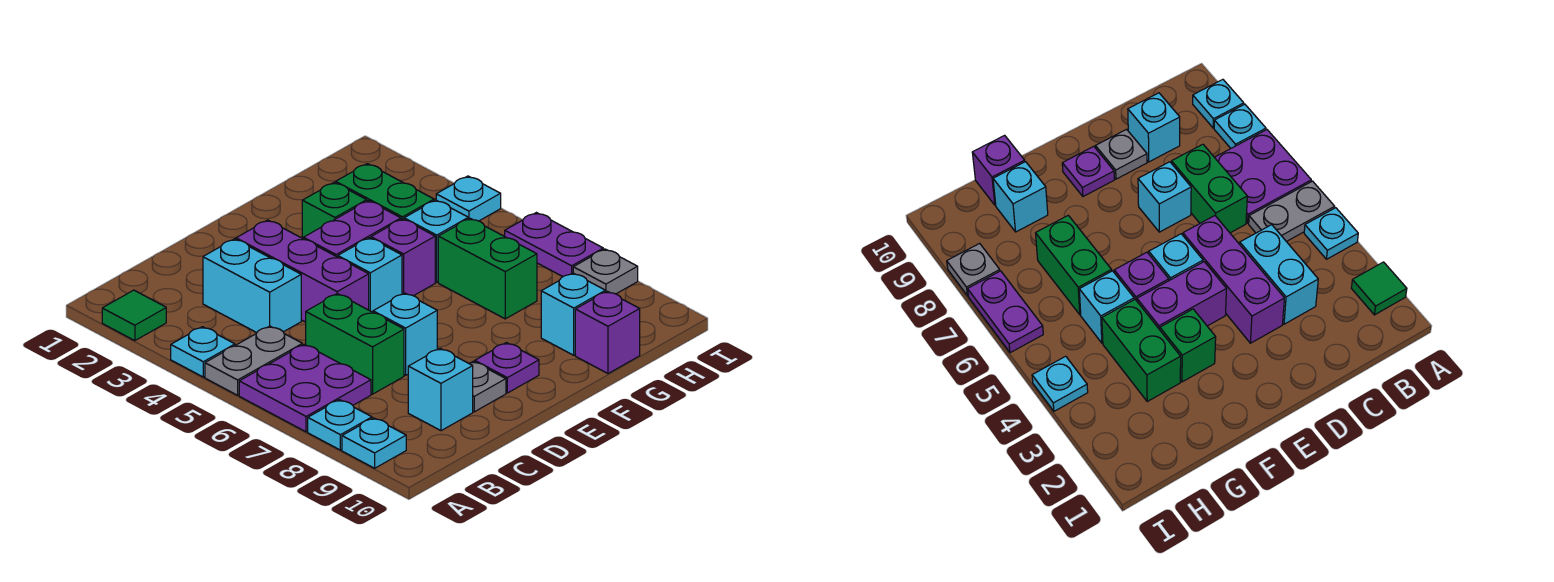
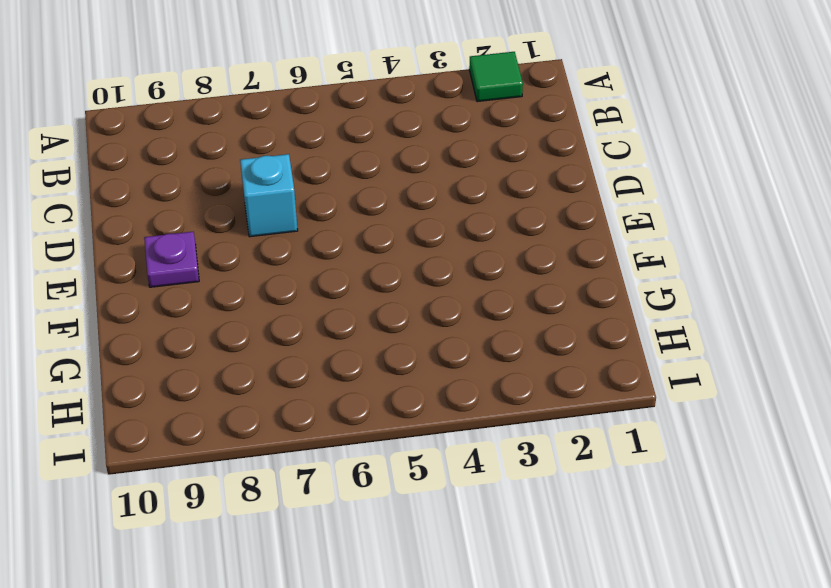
none -> cyan 1x1 plate [171,327,235,377]
none -> grey 1x2 plate [205,326,302,395]
none -> purple 2x2 plate [239,344,371,432]

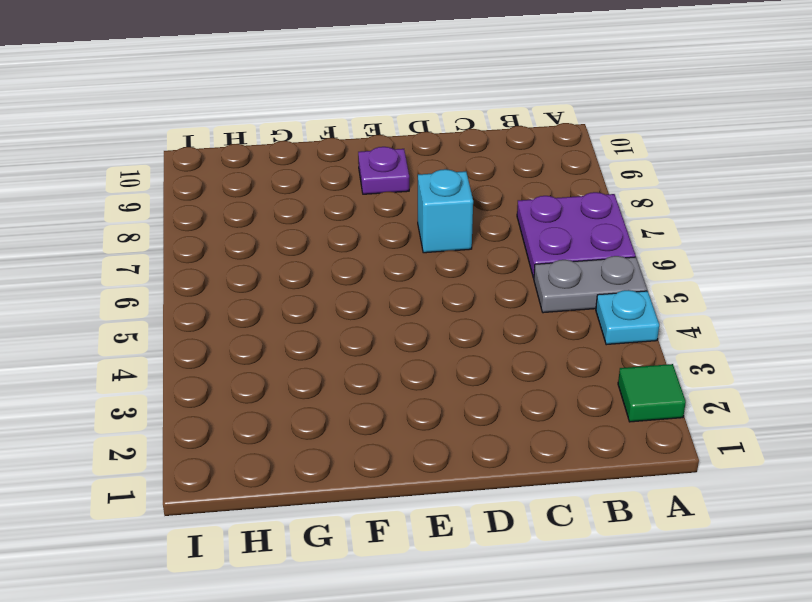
none -> cyan 1x1 plate [308,400,372,450]
none -> cyan 1x1 plate [342,418,406,468]
none -> cyan 1x2 brick [203,239,301,333]

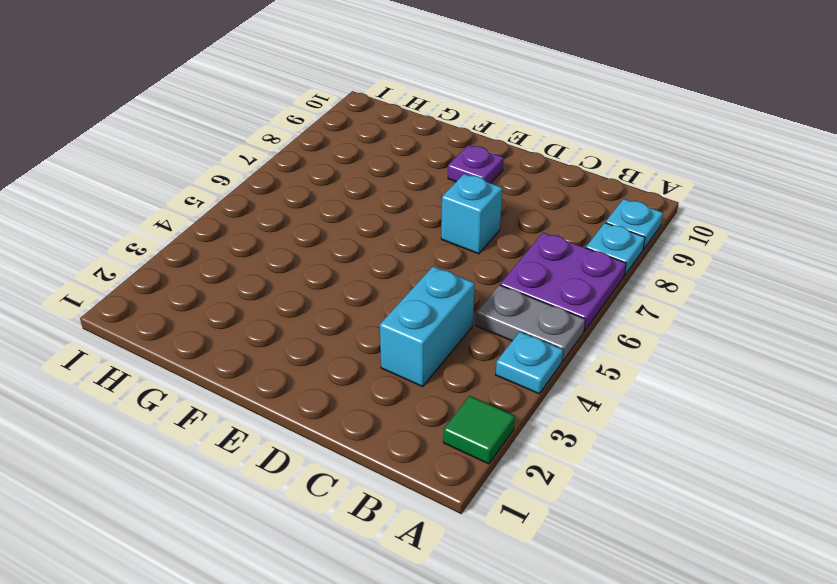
none -> green 1x2 brick [306,294,404,394]
none -> cyan 1x1 brick [408,348,473,431]
none -> purple 1x3 brick [236,220,369,322]

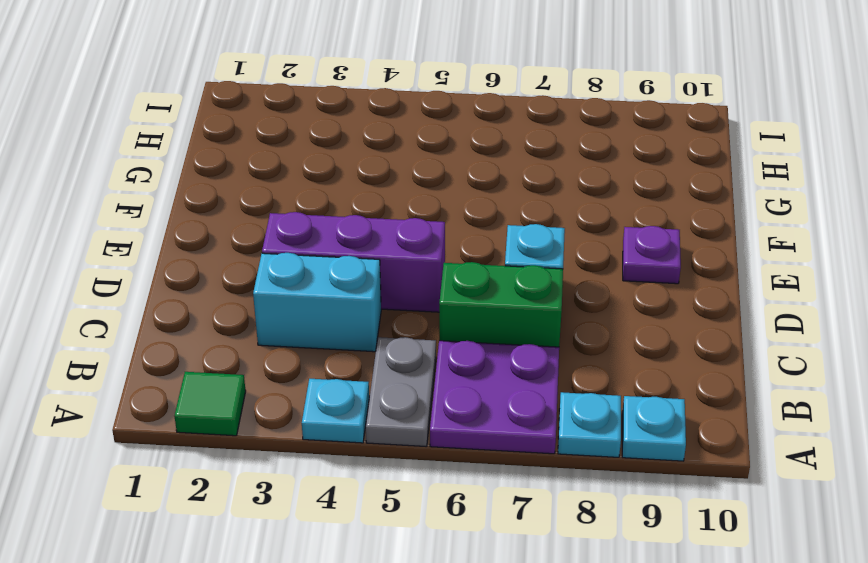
none -> cyan 1x1 brick [408,348,473,431]
none -> grey 1x1 plate [469,361,506,412]
none -> purple 1x2 brick [304,201,401,257]

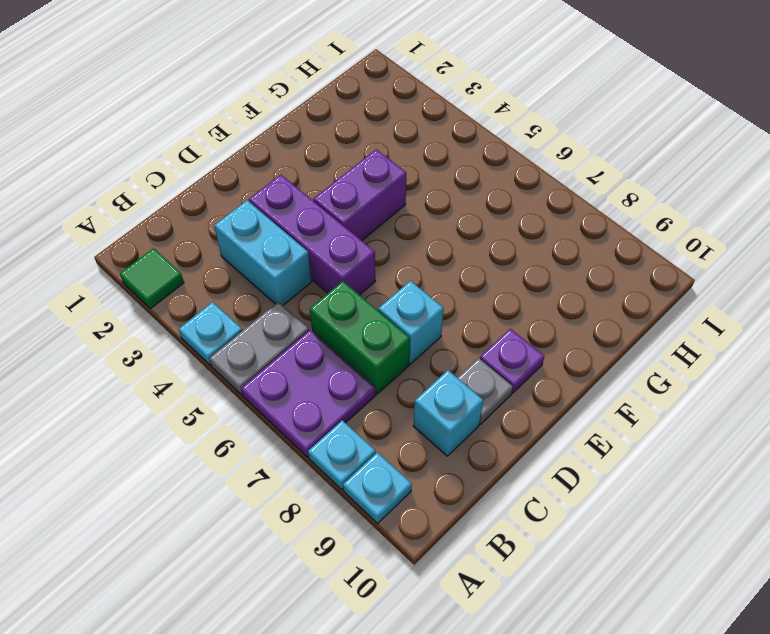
none -> cyan 1x1 brick [338,238,402,312]
none -> green 1x1 brick [302,183,367,239]
none -> purple 1x1 brick [371,219,435,296]

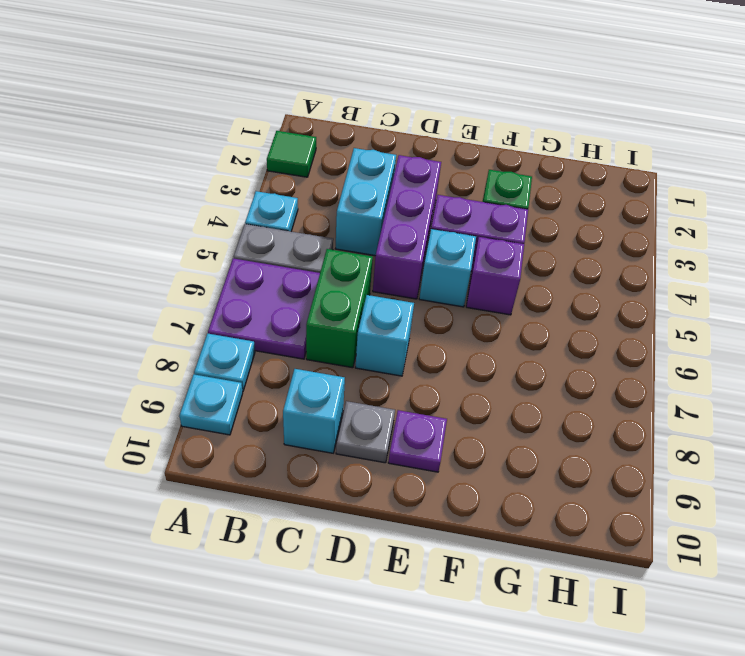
none -> green 1x2 brick [336,164,434,219]
none -> cyan 1x1 brick [404,200,468,282]
none -> green 1x2 brick [438,218,537,319]

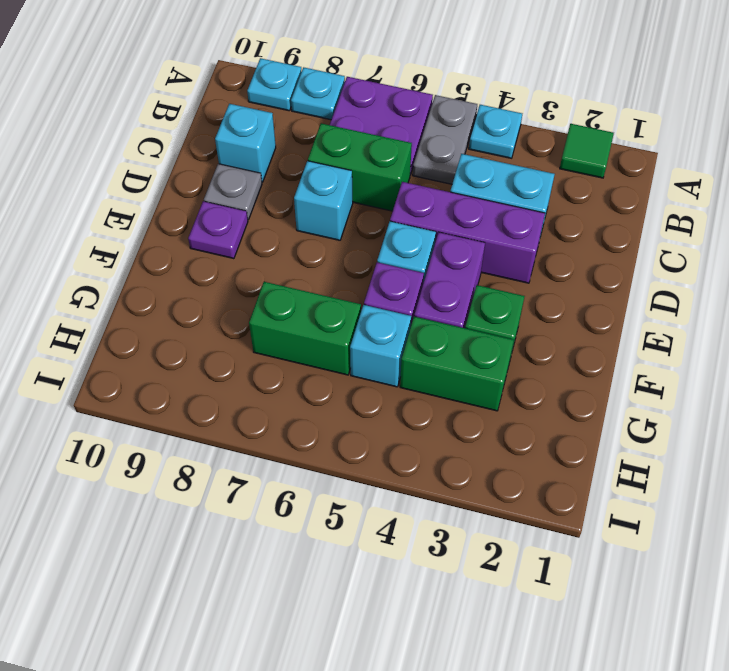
none -> cyan 1x1 brick [541,273,605,355]
none -> purple 1x1 brick [575,291,640,374]
none -> cyan 1x1 plate [436,176,501,221]

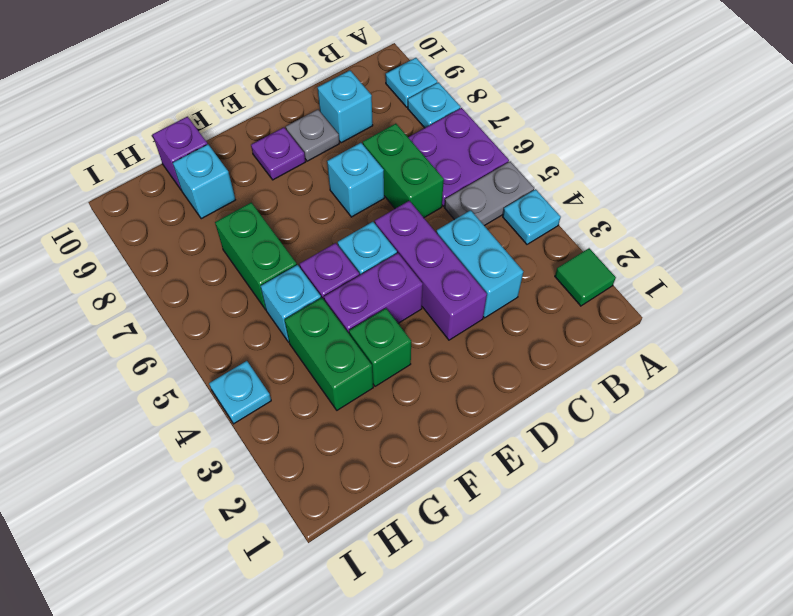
none -> purple 1x2 plate [505,213,603,277]
none -> grey 1x1 plate [573,249,638,294]

